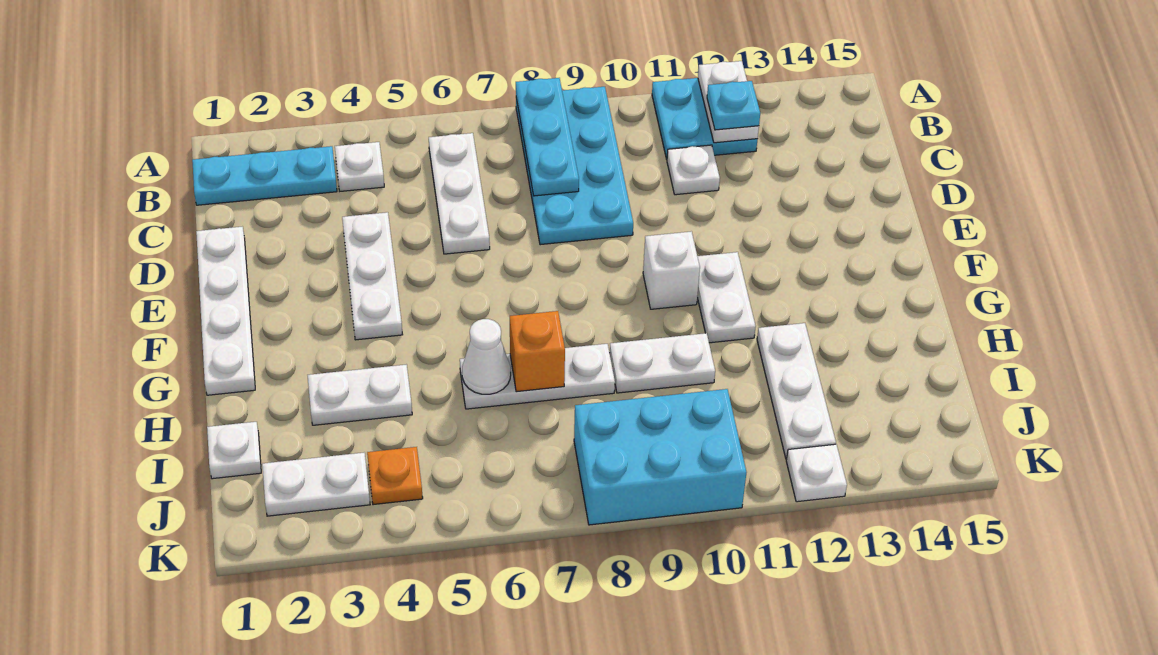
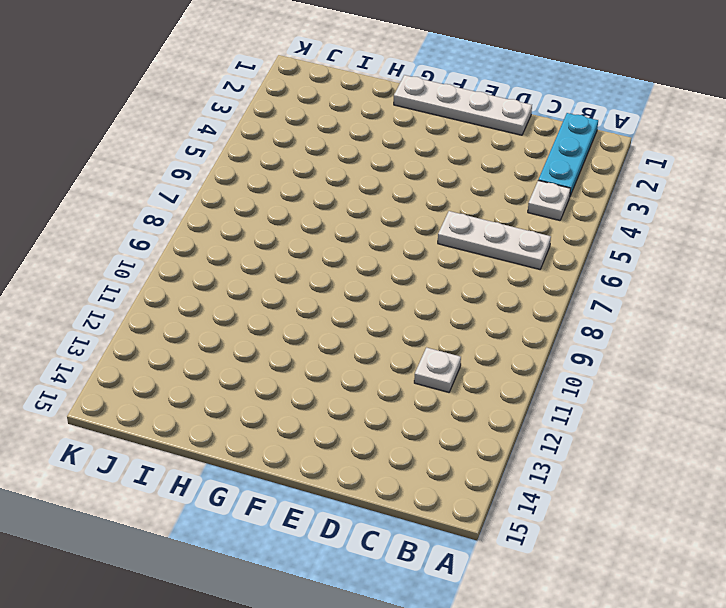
none -> cyan 2x4 plate [516,87,633,245]
none -> cyan 2x2 plate [652,78,758,159]
none -> white 1x3 plate [342,212,403,340]

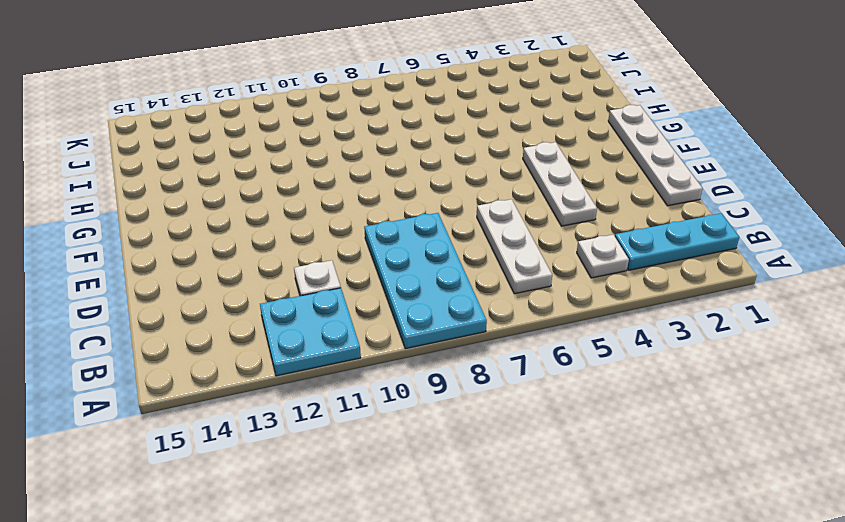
none -> white 1x1 brick [643,231,700,309]
none -> white 1x2 plate [697,252,756,343]
none -> white 1x2 plate [308,365,412,425]

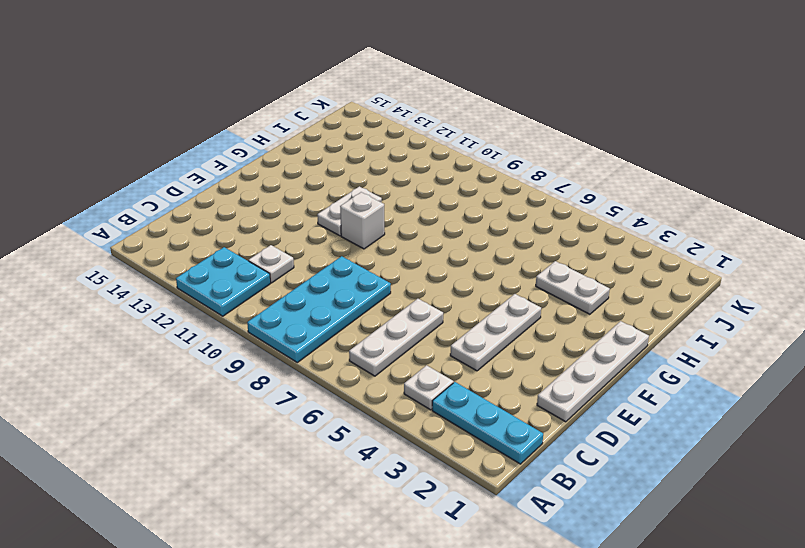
none -> white 1x3 plate [460,344,615,409]
none -> white 1x2 plate [610,333,715,393]
none -> white 1x3 plate [757,323,836,459]

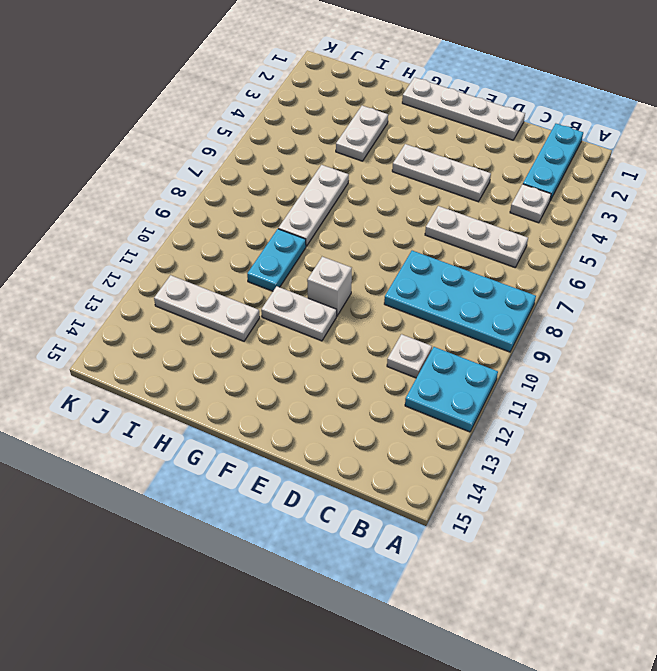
cyan 1x2 plate [247,229,306,291] -> white 1x2 plate [610,333,715,393]
none -> white 1x1 plate [207,422,261,479]
none -> white 1x2 plate [262,453,370,516]
none -> orange 1x1 plate [367,447,423,505]

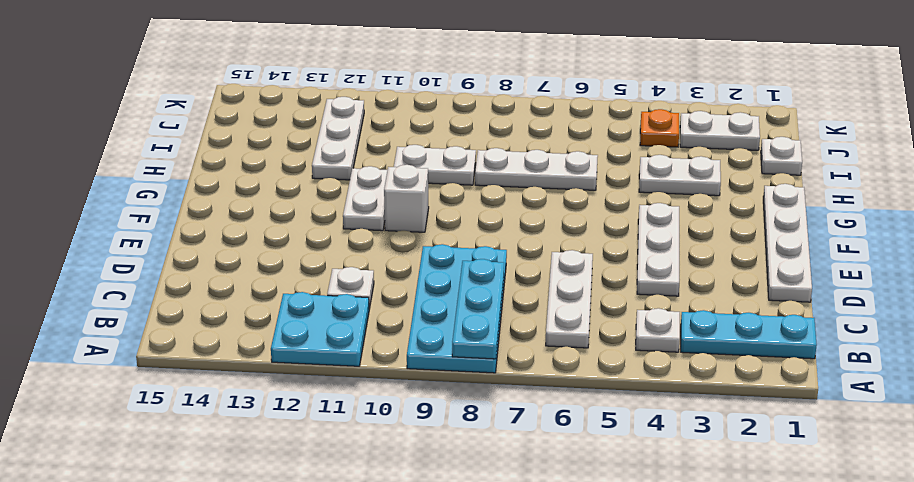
none -> cyan 2x3 brick [574,389,746,525]
none -> white 1x1 plate [786,444,847,502]
none -> white 1x2 plate [698,61,759,143]

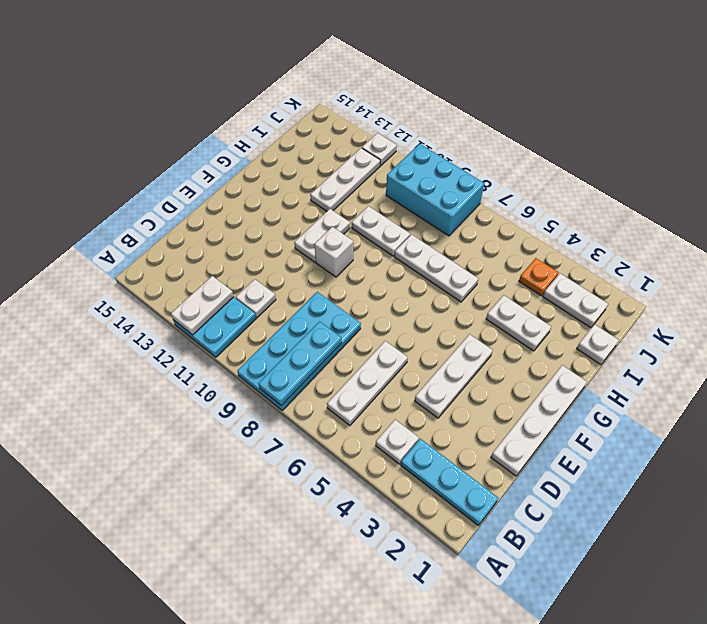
none -> white 1x1 cone [462,319,511,394]
none -> orange 1x1 brick [510,311,565,392]
none -> cyan 1x1 plate [707,81,760,130]

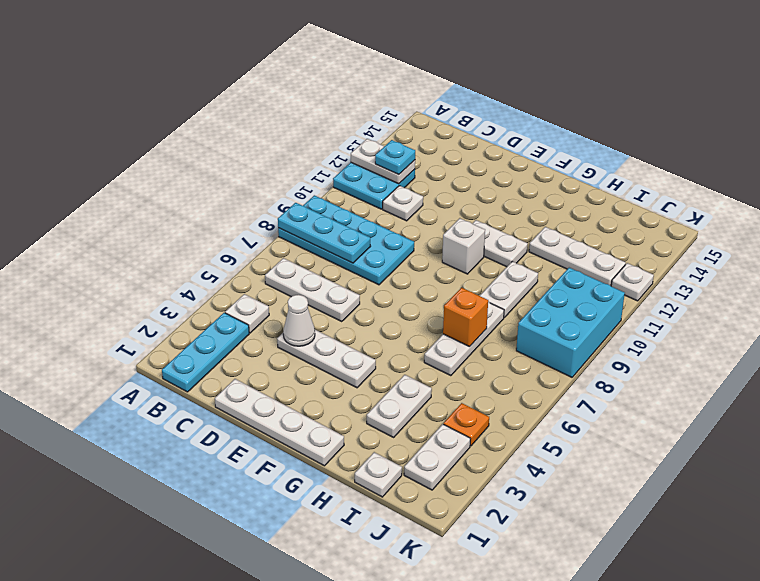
white 1x1 cone [283,295,315,346] -> white 1x1 cone moved to [462,319,511,394]

